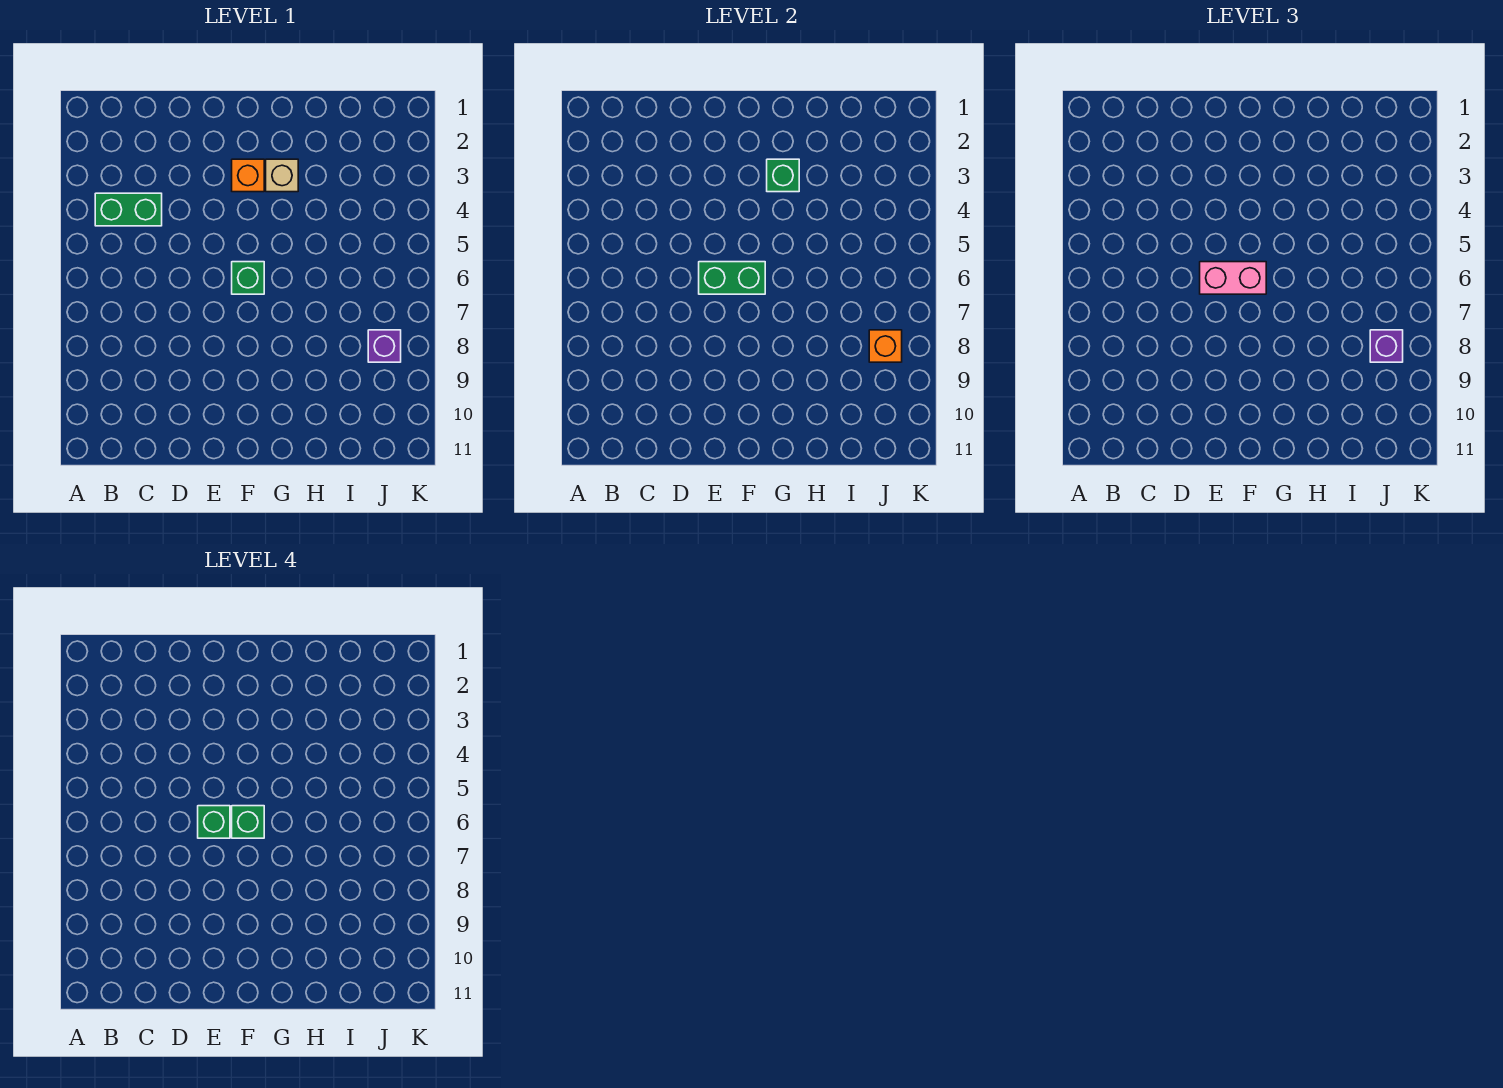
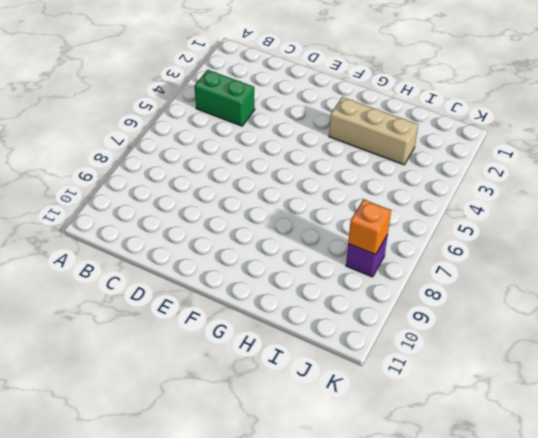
tan 1x3 brick [329,97,418,165] -> tan 1x1 brick [266,159,298,192]
none -> orange 1x1 brick [232,159,264,192]
none -> green 1x1 brick [232,262,264,294]
none -> green 1x2 brick [699,262,765,294]

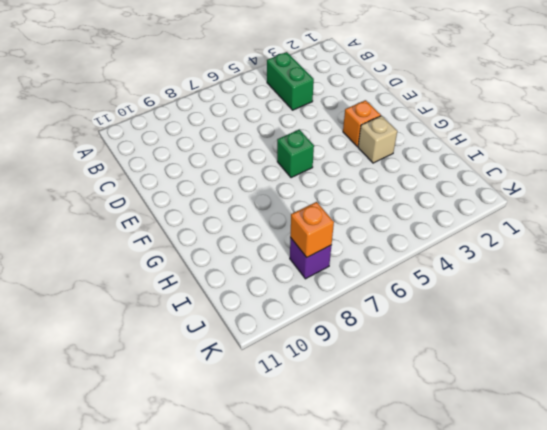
none -> green 1x2 brick [699,262,765,294]
none -> green 1x1 brick [767,159,799,192]
none -> pink 1x2 brick [1200,262,1266,294]

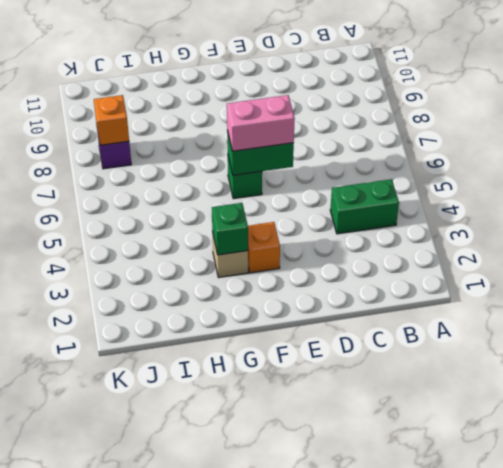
none -> purple 1x1 brick [1370,330,1403,362]
none -> green 1x1 brick [198,806,230,838]
none -> green 1x1 brick [232,806,264,838]

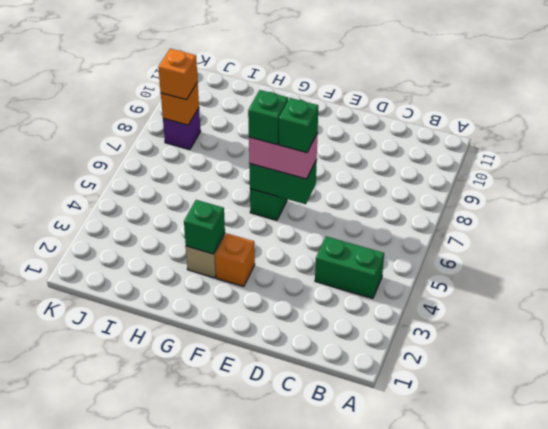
orange 1x1 brick [158,49,198,100] -> purple 1x1 brick [1370,330,1403,362]

